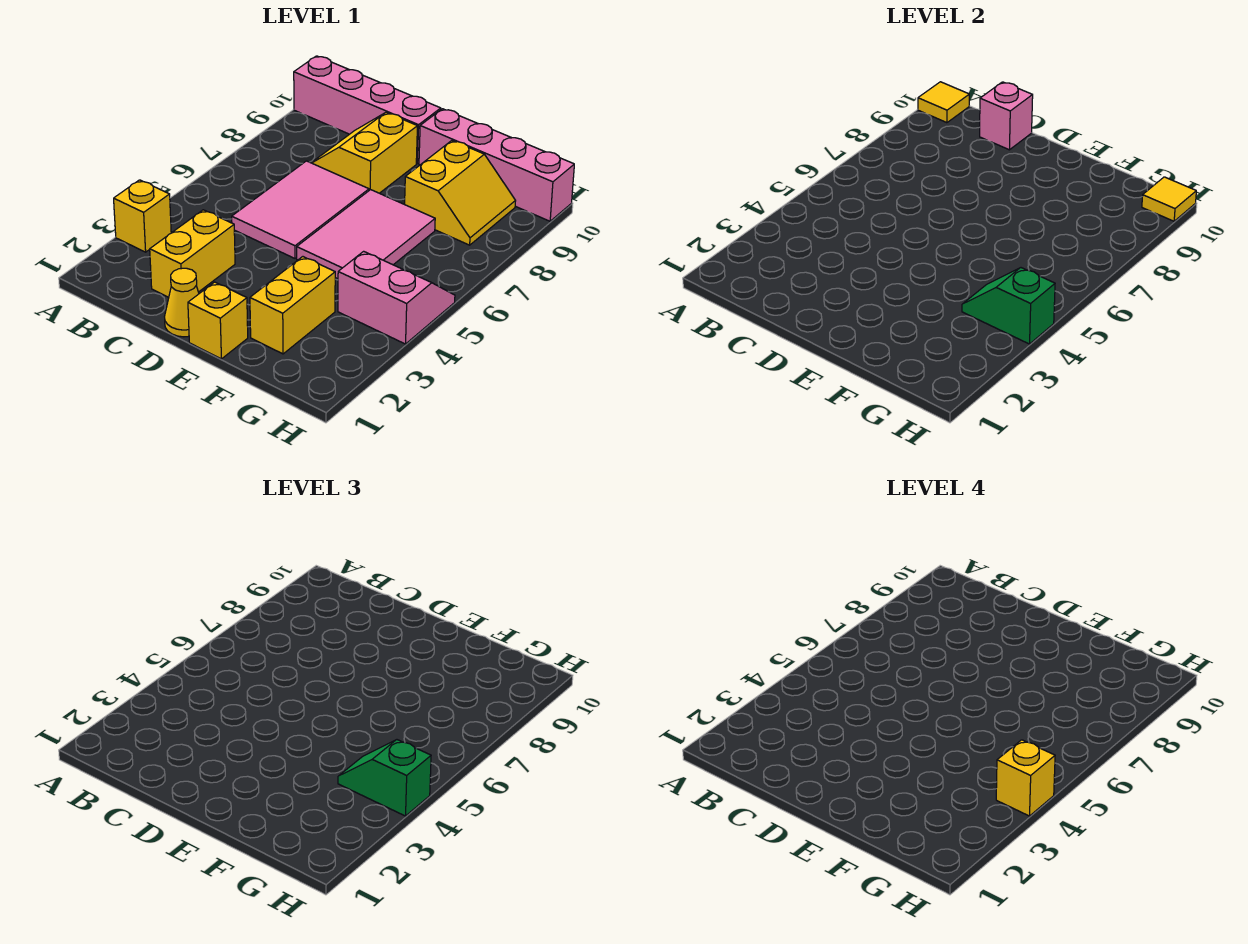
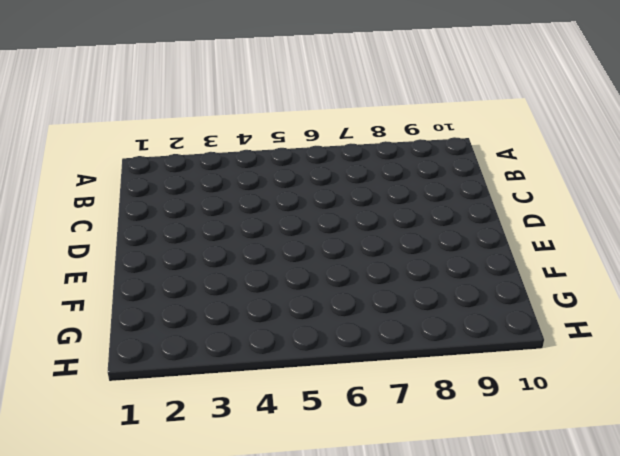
none -> yellow 1x1 brick [114,180,171,252]
none -> pink 1x4 brick [294,56,441,164]
none -> yellow 1x2 brick [150,210,235,297]

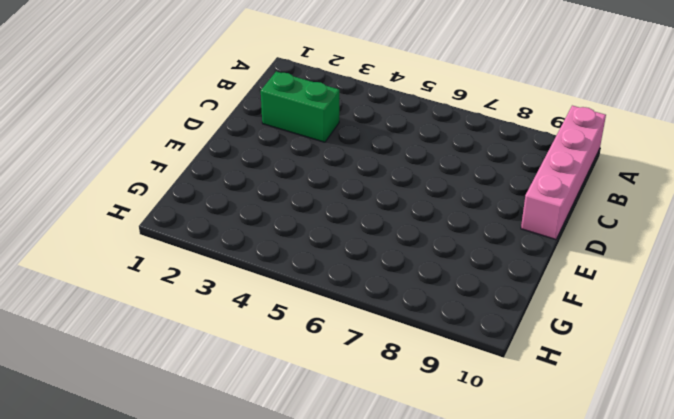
green 1x2 brick [261,71,339,142] -> yellow 1x2 brick [150,210,235,297]
none -> yellow 1x1 brick [114,180,171,252]
none -> pink 2x3 tile [232,161,369,259]
none -> yellow 2x2 slope [312,112,417,193]

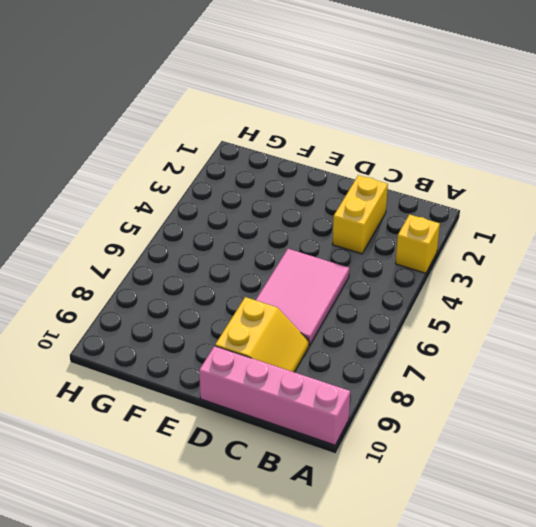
none -> yellow 1x1 cone [165,268,199,337]
none -> yellow 1x1 brick [188,282,248,359]
none -> pink 2x3 tile [297,190,435,279]

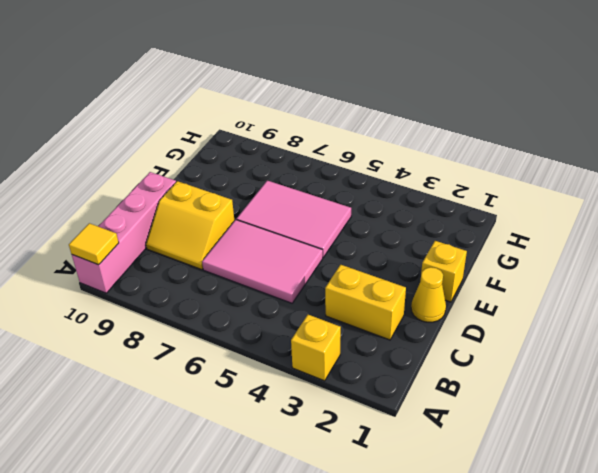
none -> pink 1x4 brick [419,109,574,221]
none -> yellow 1x2 brick [250,257,335,354]
none -> yellow 2x2 slope [405,141,515,245]

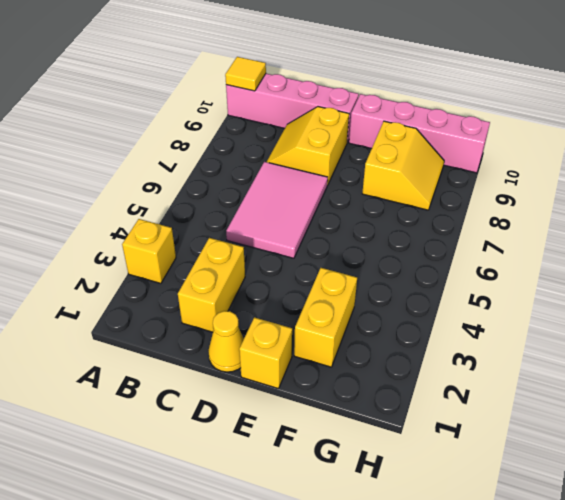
none -> pink 2x3 tile [297,190,435,279]
none -> pink 2x2 slope [338,251,455,344]
none -> pink 1x1 brick [980,82,1033,150]

